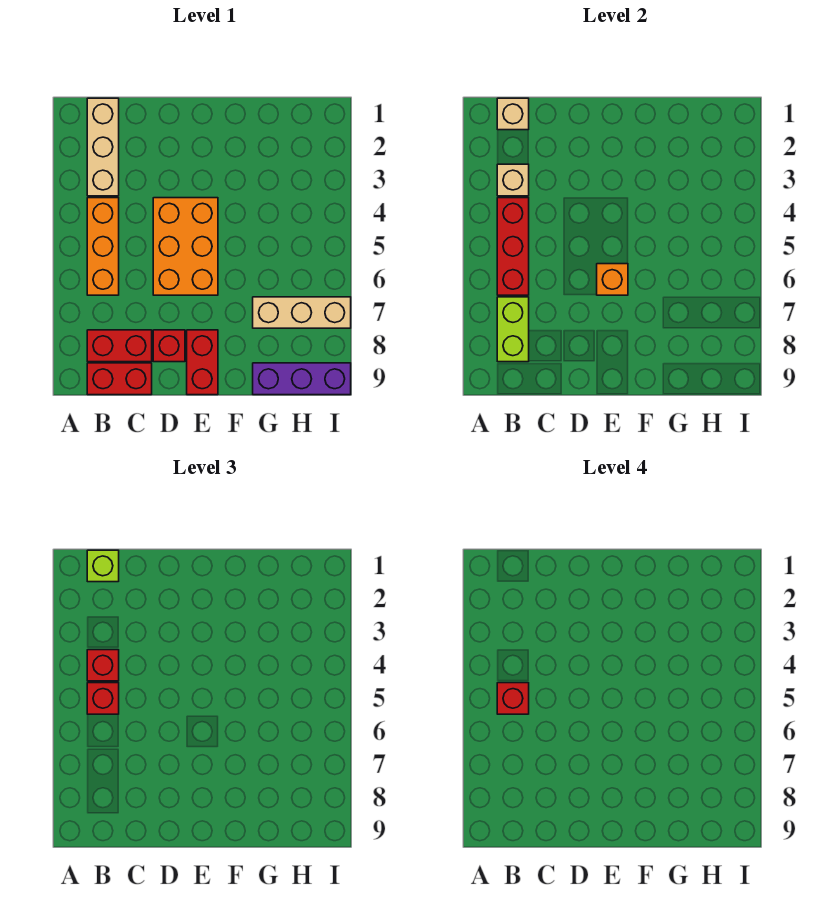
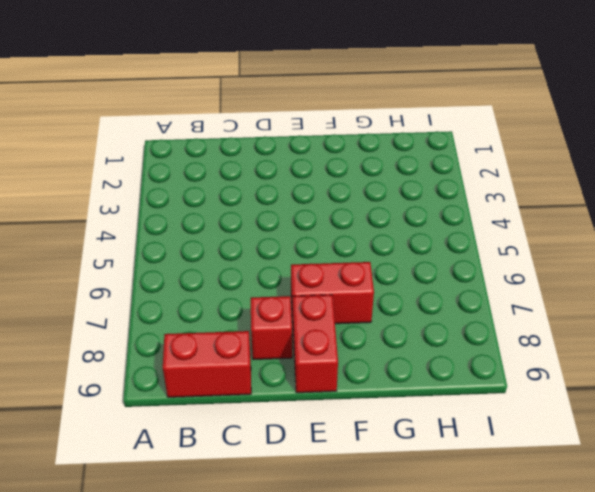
red 1x2 brick [291,262,374,324] -> red 1x2 brick moved to [87,330,152,362]
none -> tan 1x3 brick [87,98,119,196]
none -> orange 1x3 brick [87,198,119,295]
none -> orange 2x3 brick [153,198,218,295]

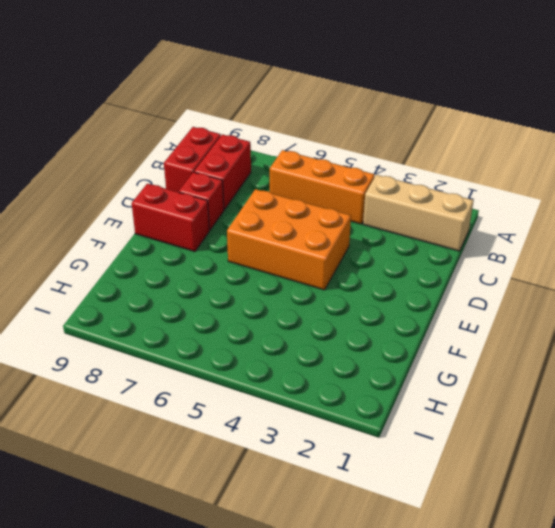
none -> tan 1x3 brick [253,297,351,328]
none -> purple 1x3 brick [253,363,351,395]
none -> tan 1x1 brick [497,98,529,130]

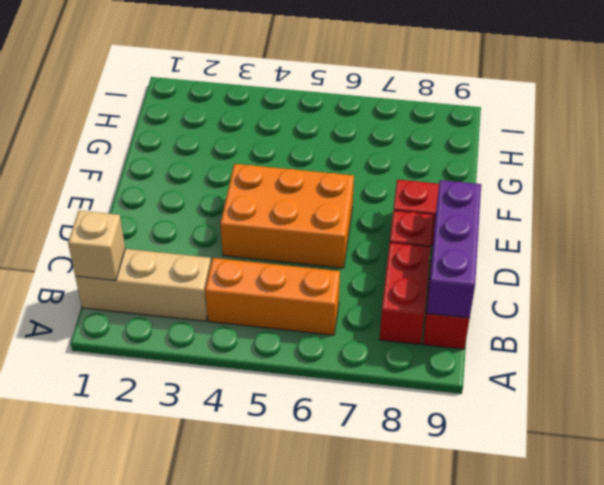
purple 1x3 brick [427,180,481,318] -> purple 1x3 brick moved to [253,363,351,395]
none -> tan 1x3 brick [253,297,351,328]
none -> tan 1x1 brick [497,164,529,196]
none -> red 1x3 brick [497,198,529,295]

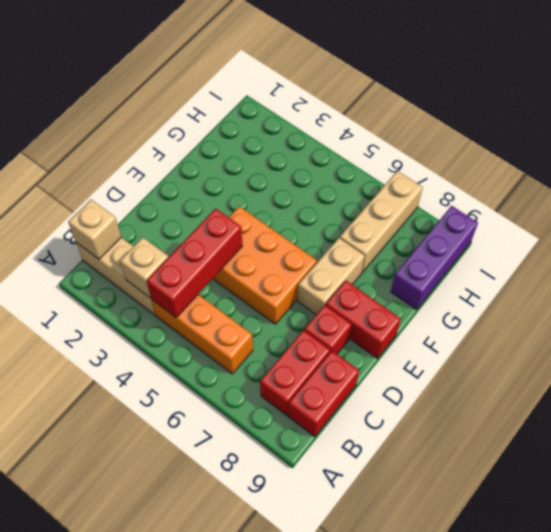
red 1x3 brick [147,209,242,318] -> red 1x3 brick turned to [497,198,529,295]
tan 1x2 brick [298,238,365,315] -> none
none -> lime 1x2 brick [497,297,529,362]
none -> orange 1x1 brick [597,264,628,295]
none -> lime 1x1 brick [87,550,119,582]

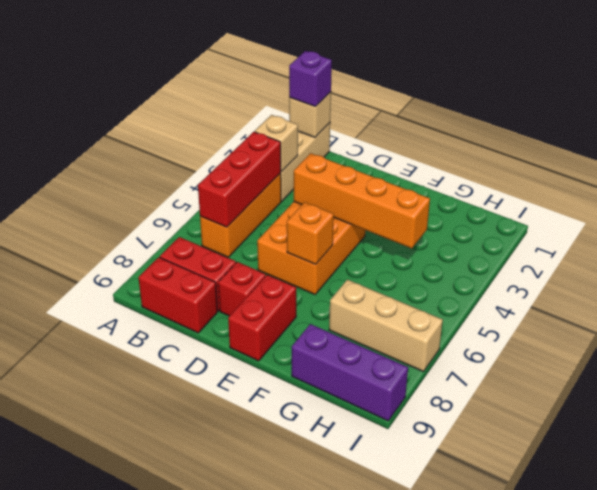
purple 1x1 brick [289,51,332,107] -> lime 1x1 brick [87,550,119,582]
orange 1x4 brick [294,153,430,249] -> none
none -> lime 1x2 brick [497,297,529,362]
none -> red 1x1 brick [87,650,119,681]
none -> red 1x1 brick [87,683,119,714]

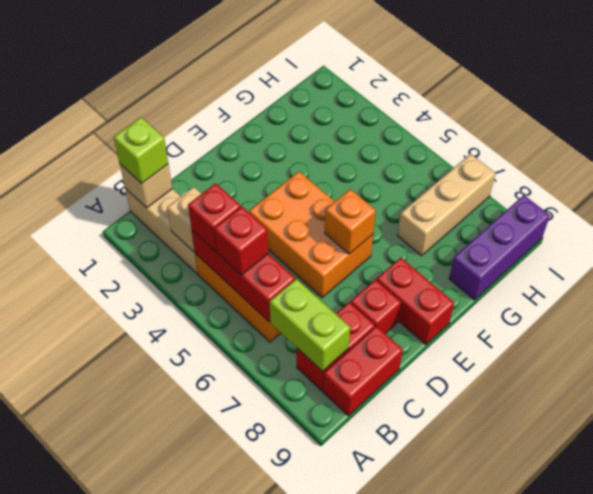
none -> red 1x1 brick [497,683,529,714]

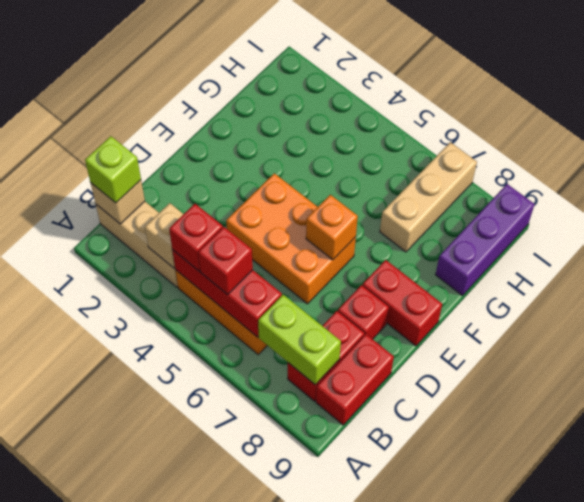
none -> red 1x1 brick [497,683,529,714]

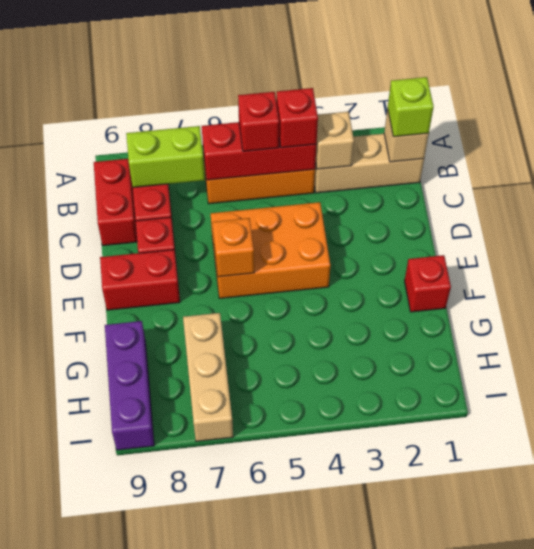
red 1x1 brick [405,255,451,312] -> red 1x1 brick moved to [497,683,529,714]

